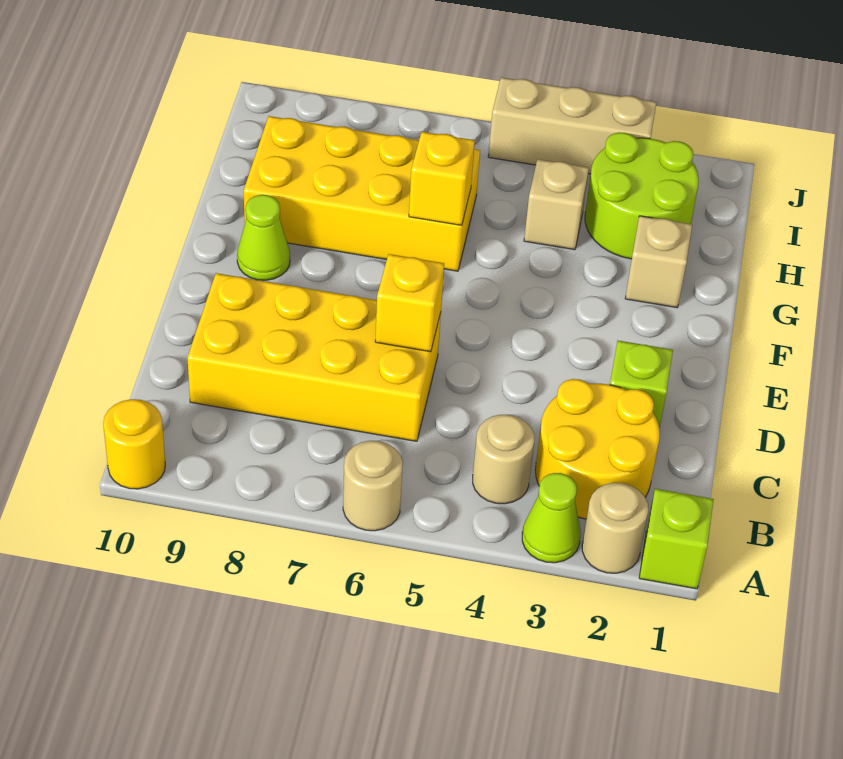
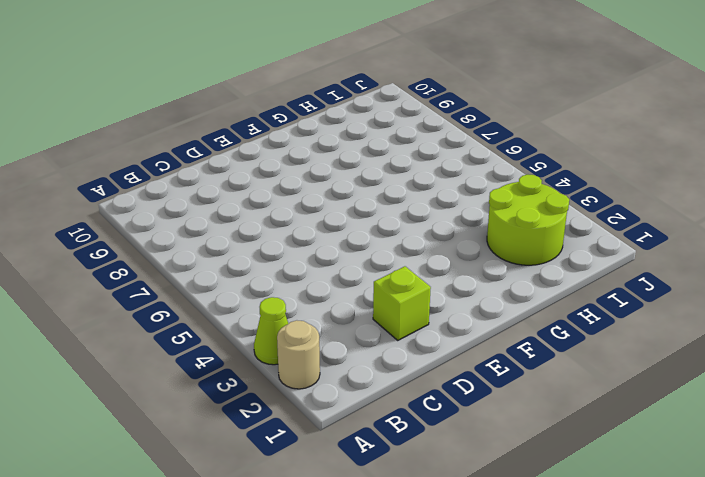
none -> lime 1x1 brick [639,489,714,589]
none -> tan 1x1 round brick [343,441,403,531]
none -> yellow 1x1 round brick [103,399,165,489]

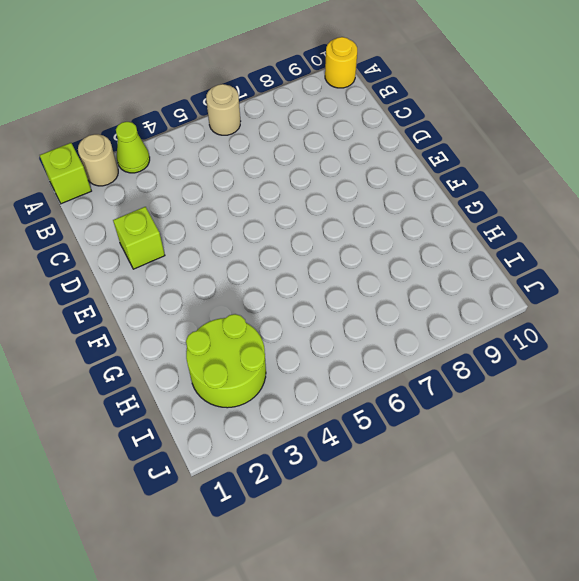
none -> yellow 2x2 round brick [535,379,660,519]
none -> tan 1x1 round brick [473,415,534,504]
none -> yellow 2x4 brick [187,273,441,441]

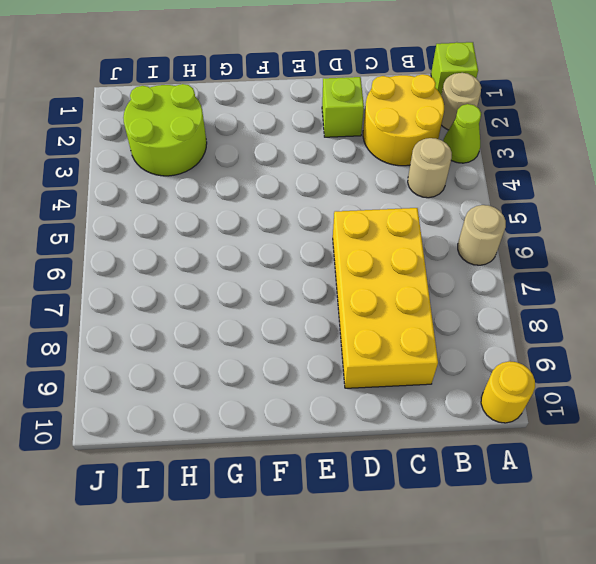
none -> lime 1x1 cone [237,195,290,280]
none -> tan 1x1 brick [625,216,692,308]
none -> yellow 2x4 brick [244,116,480,271]

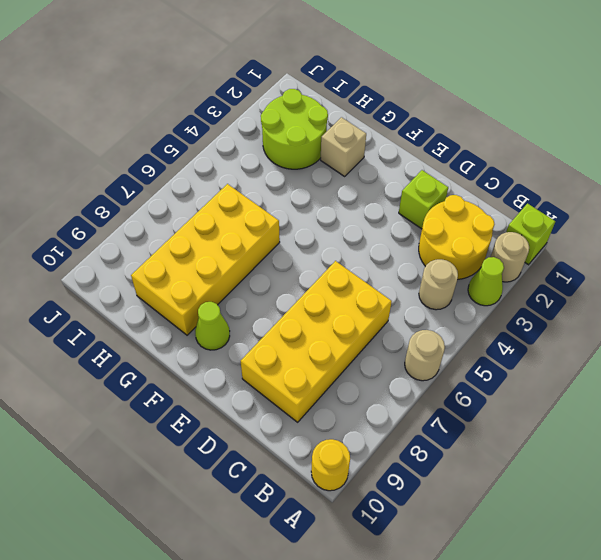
none -> tan 1x1 brick [524,159,589,250]
none -> tan 1x3 brick [488,77,656,174]
none -> yellow 1x1 brick [375,254,444,352]

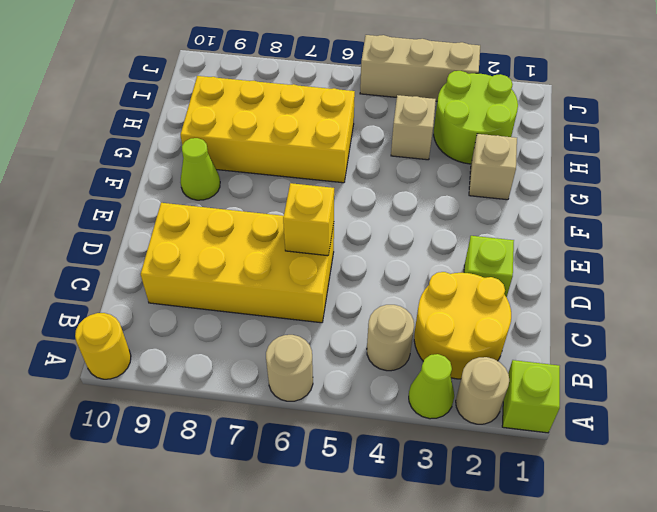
none -> yellow 1x1 brick [409,132,475,225]

